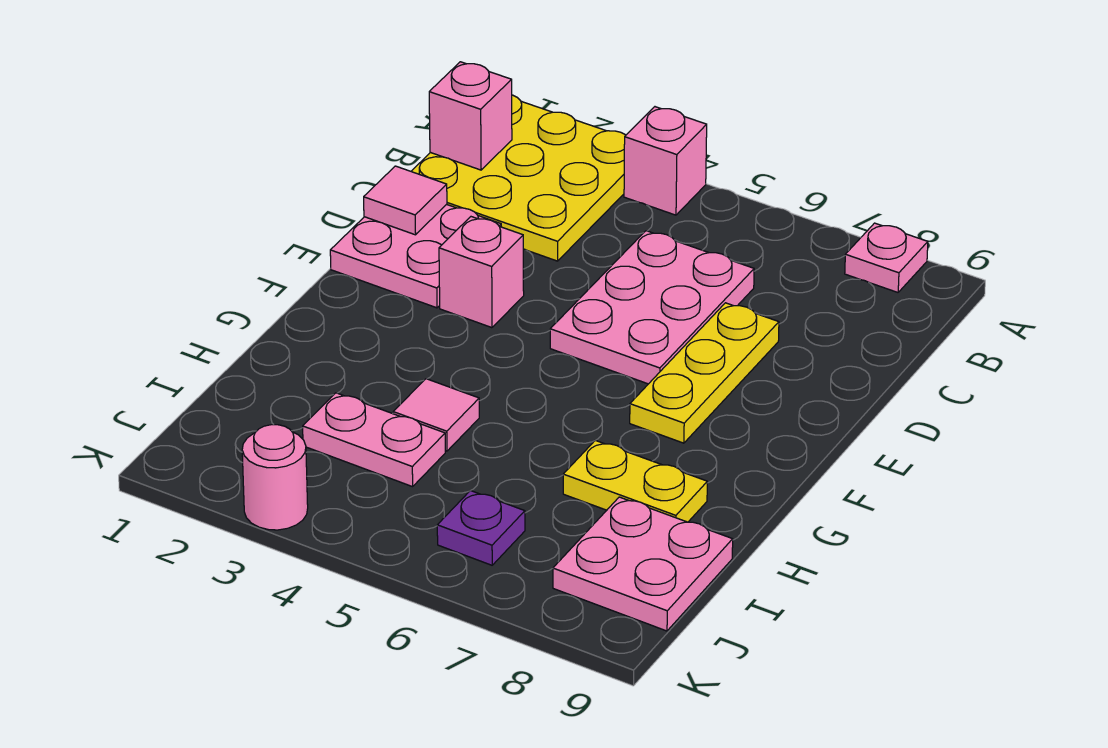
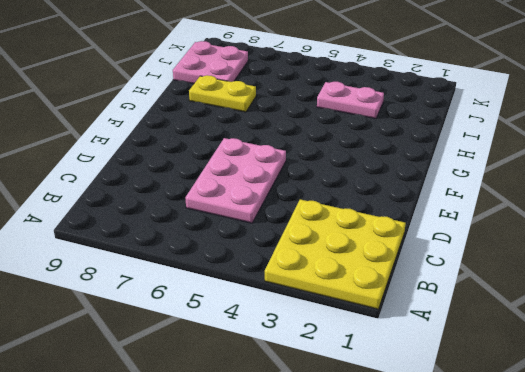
none -> pink 1x1 brick [624,107,707,215]
none -> pink 1x1 plate [845,223,928,292]
none -> pink 2x2 plate [330,204,501,308]

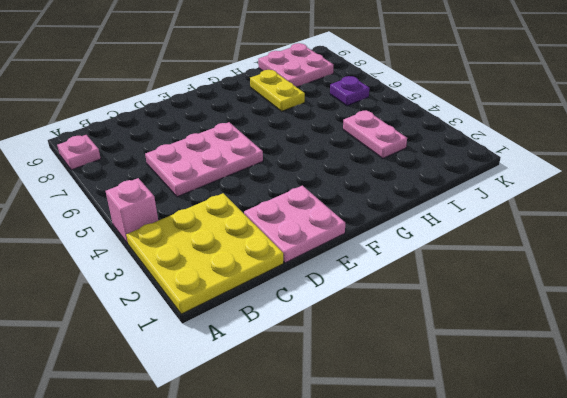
none -> yellow 1x3 plate [630,303,779,443]
none -> pink 1x1 brick [439,217,524,328]
none -> pink 1x1 tile [393,379,479,451]

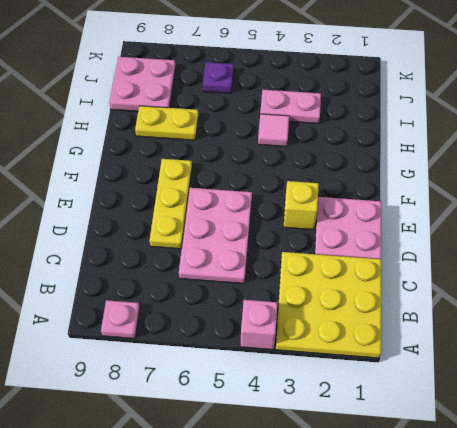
yellow 1x1 brick [283,181,319,230] -> pink 1x1 brick [439,217,524,328]
none -> pink 1x1 round brick [242,425,308,530]
none -> pink 1x1 brick [429,62,512,170]
none -> pink 1x1 tile [364,166,447,235]

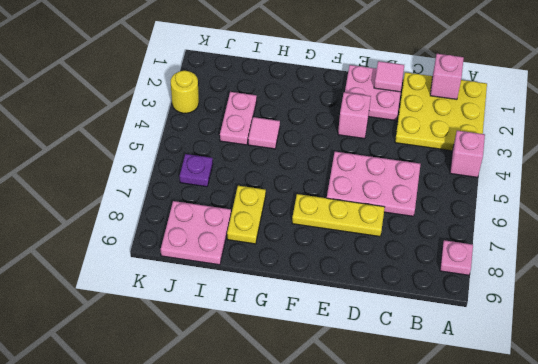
yellow 1x1 round brick [171,71,199,113] -> pink 1x1 round brick [242,425,308,530]

